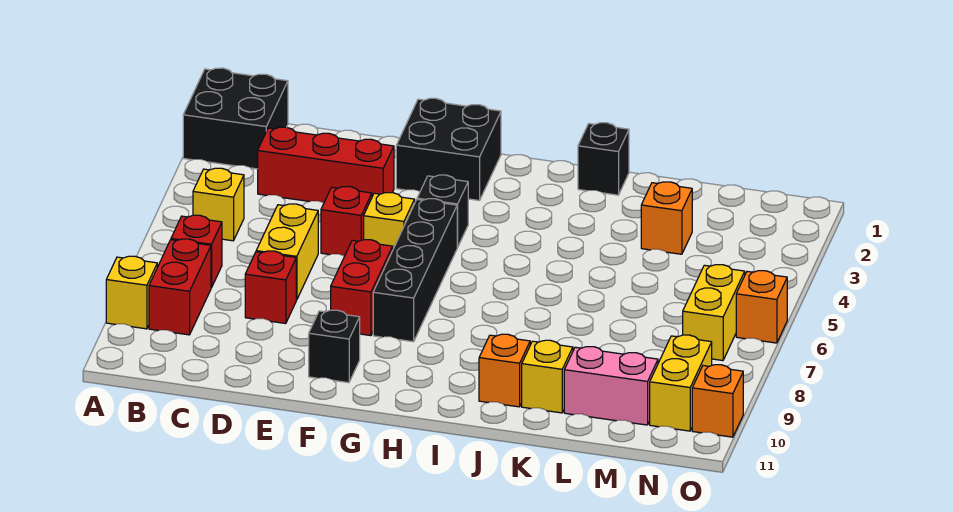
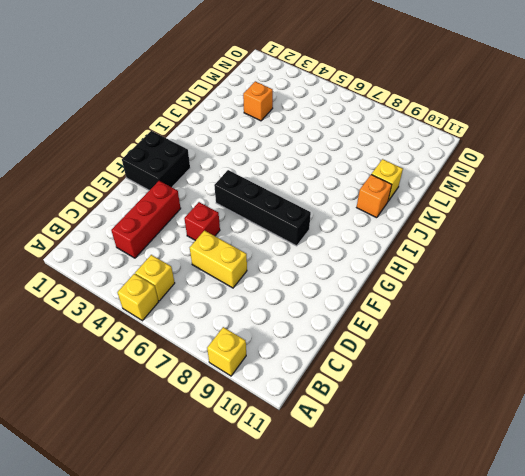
yellow 1x1 brick [117,274,158,321] -> yellow 1x1 brick moved to [364,193,415,249]
none -> black 2x2 brick [183,68,288,169]
none -> red 1x1 brick [171,215,222,288]
none -> red 1x2 brick [149,239,211,335]

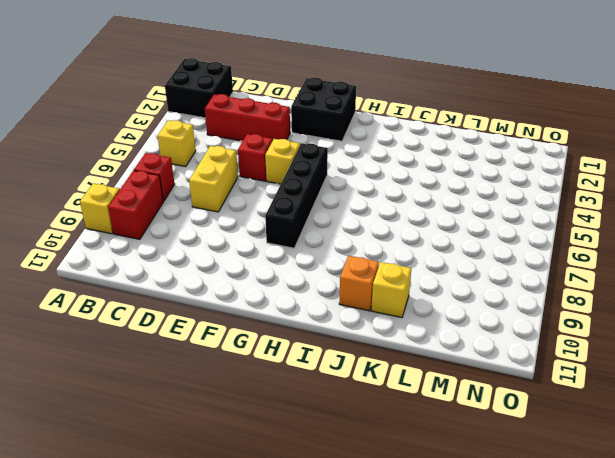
none -> red 1x1 brick [245,251,296,324]
none -> red 1x2 brick [331,240,393,336]
none -> black 1x1 brick [309,310,360,383]

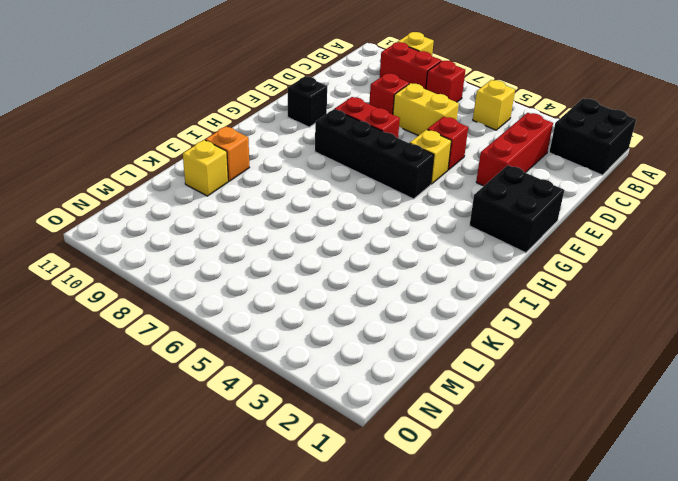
none -> black 1x1 brick [417,175,468,247]
none -> black 1x1 brick [578,123,629,195]
none -> orange 1x1 brick [641,182,692,254]

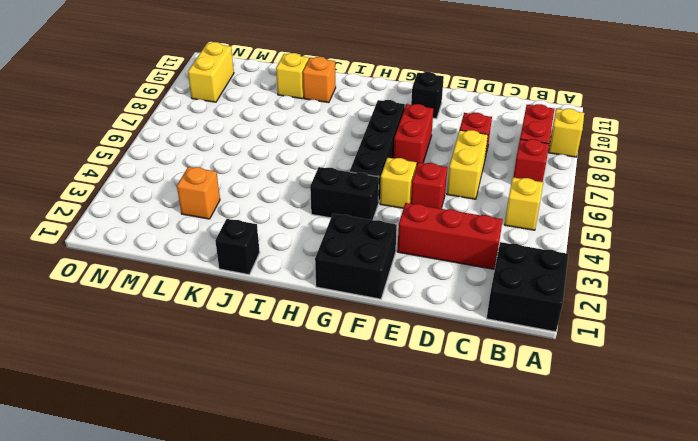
black 1x2 brick [310,167,379,220] -> black 1x1 brick [417,175,468,247]
none -> pink 1x2 brick [564,347,658,425]
none -> yellow 1x2 brick [683,265,745,361]
none -> orange 1x1 brick [736,271,787,343]

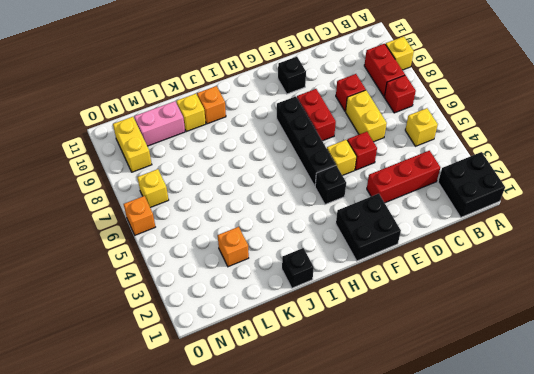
yellow 1x1 brick [137,169,169,208] -> yellow 1x2 brick [683,265,745,361]
none -> orange 1x1 brick [692,365,743,437]

